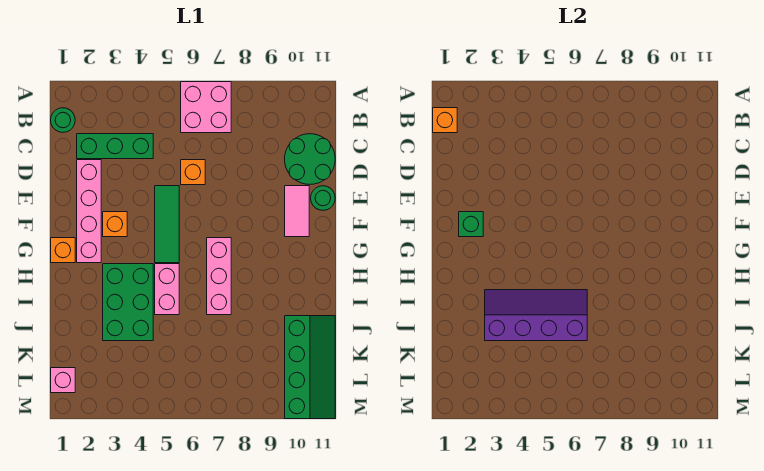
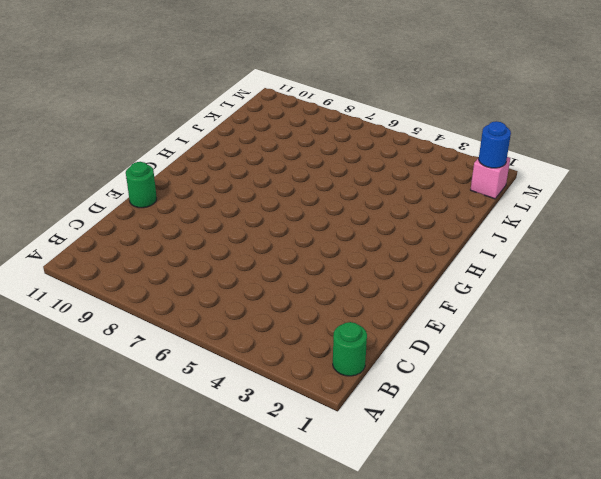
blue 1x1 round brick [479,121,511,168] -> none
none -> pink 2x2 brick [181,82,231,133]
none -> green 1x3 brick [77,134,153,159]
none -> green 2x2 round brick [285,134,335,184]

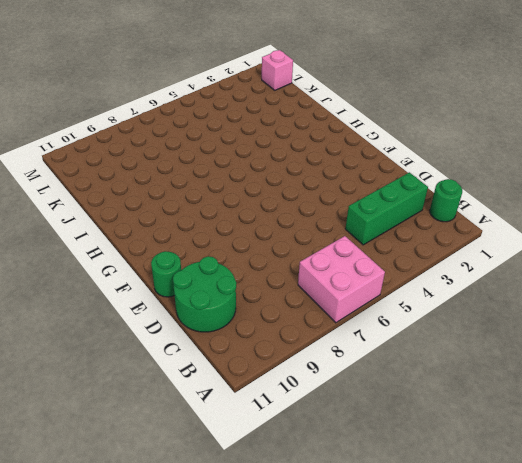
none -> pink 1x4 brick [77,160,101,263]
none -> orange 1x1 brick [181,160,205,185]
none -> green 1x3 tile [155,186,179,263]

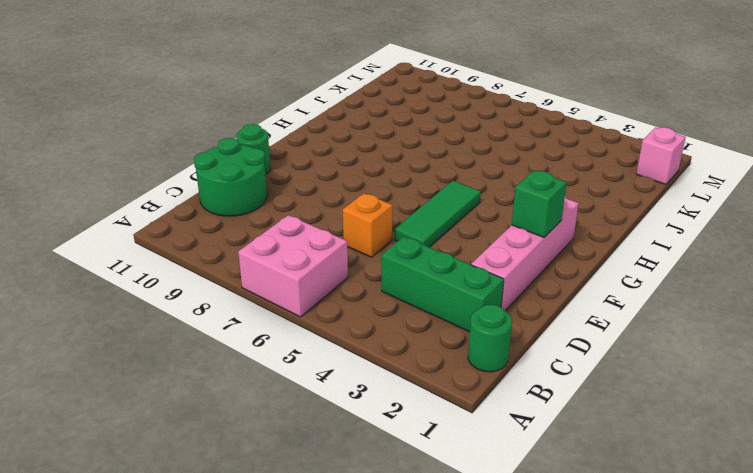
none -> pink 1x2 tile [285,186,309,237]
none -> orange 1x1 brick [103,212,127,237]
none -> orange 1x1 brick [51,238,75,263]

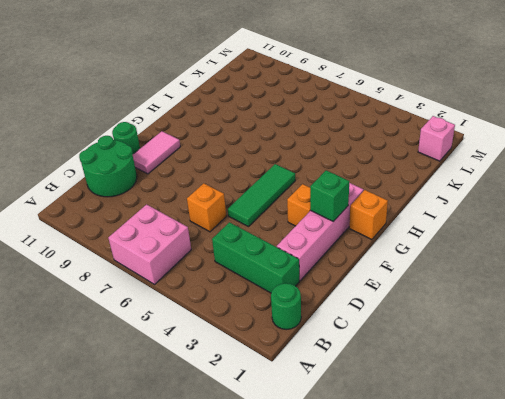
none -> pink 1x3 brick [207,238,231,315]
none -> green 2x3 brick [103,264,153,341]
none -> pink 1x2 brick [155,264,179,315]

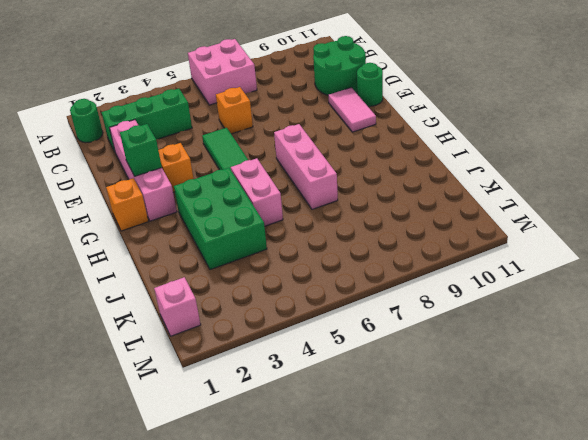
none -> green 2x4 slope [285,316,335,419]
none -> orange 1x1 brick [433,108,457,133]
none -> purple 2x4 slope [485,290,587,341]

